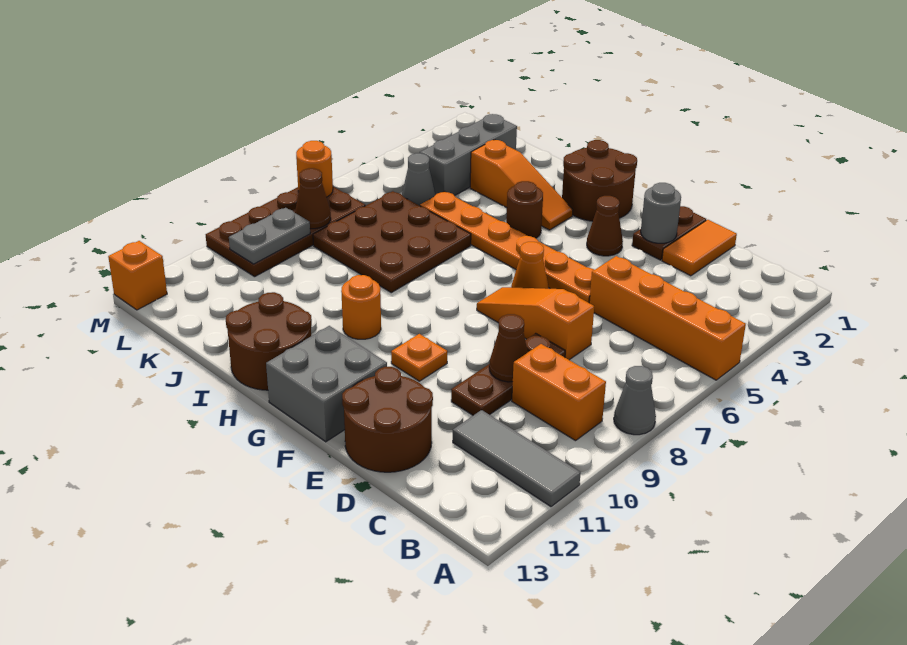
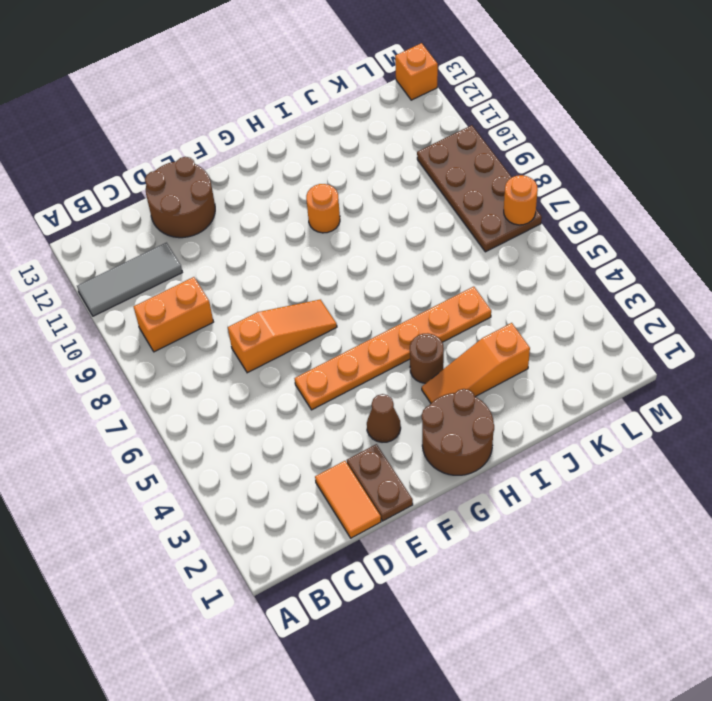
none -> orange 1x4 brick [589,256,746,380]
none -> grey 1x1 cone [614,366,656,435]
none -> brown 1x3 plate [451,333,565,415]

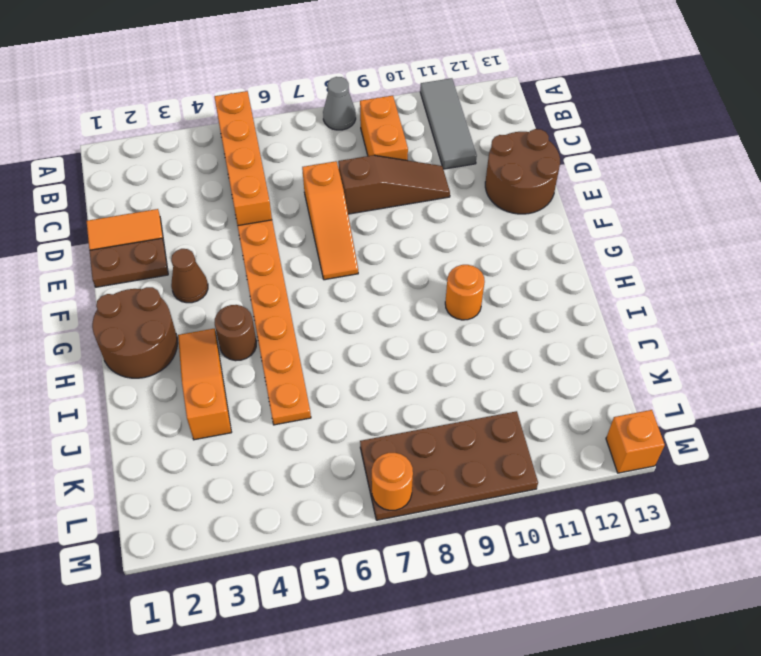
brown 1x3 slope [338,155,450,214] -> brown 1x3 plate [451,333,565,415]
none -> orange 1x1 cone [511,242,549,289]
none -> orange 1x1 plate [391,334,447,381]
none -> grey 2x2 brick [266,326,387,442]

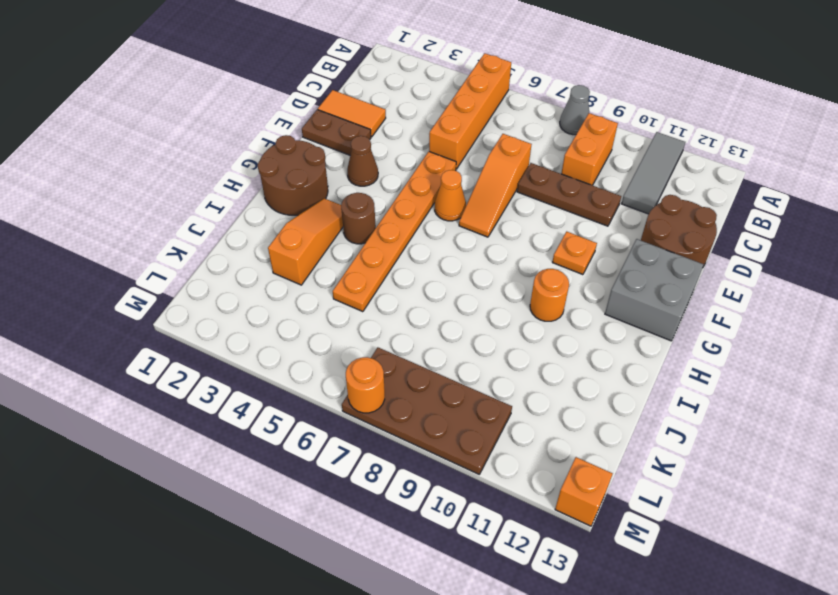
none -> brown 2x2 round brick [226,292,312,390]
none -> brown 3x3 plate [313,191,471,293]
none -> grey 1x3 brick [420,114,517,196]

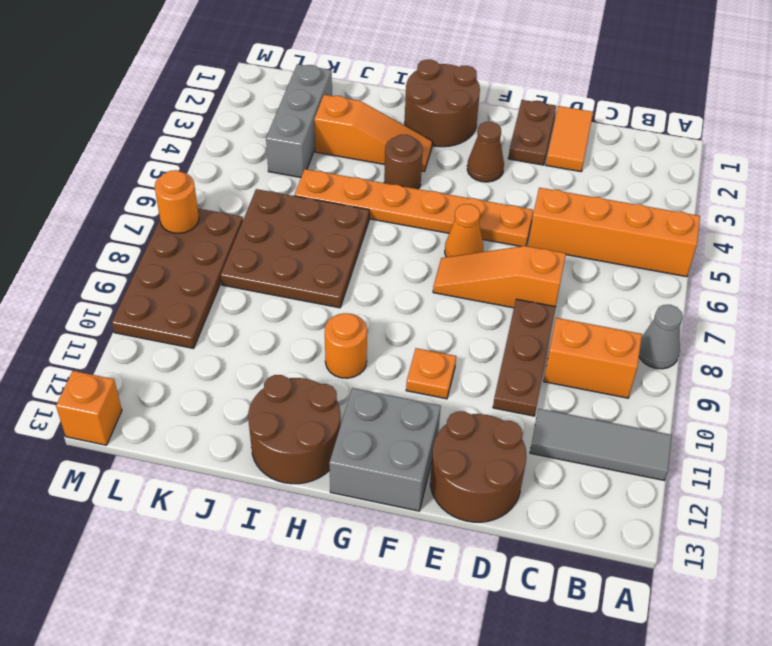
none -> grey 1x1 cone [402,153,436,206]
none -> brown 1x1 cone [489,314,528,382]
none -> grey 1x1 round brick [641,183,681,243]

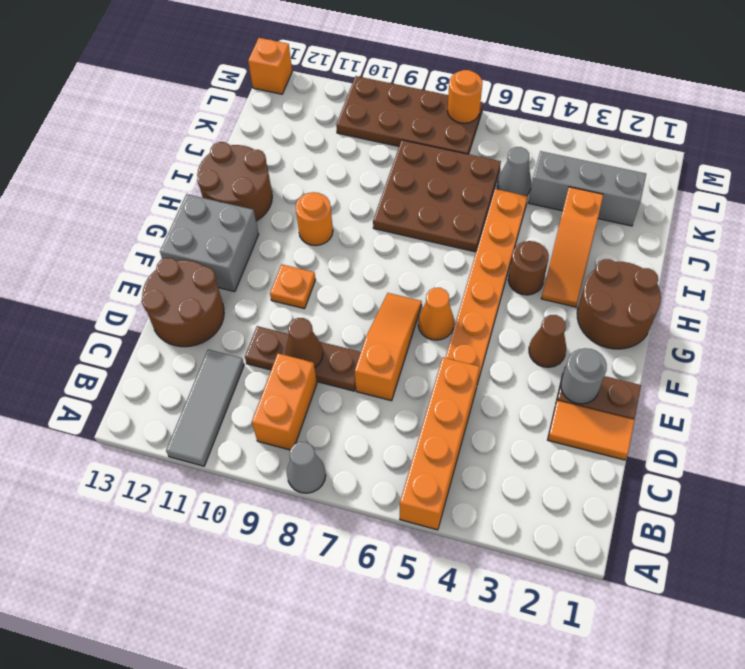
none -> brown 1x1 cone [295,168,331,229]
none -> grey 1x2 plate [229,208,310,264]

